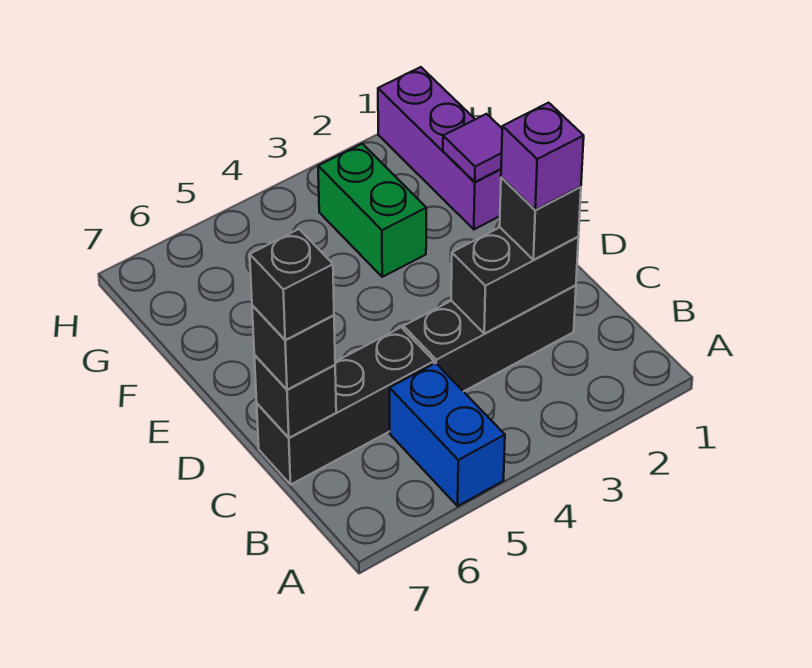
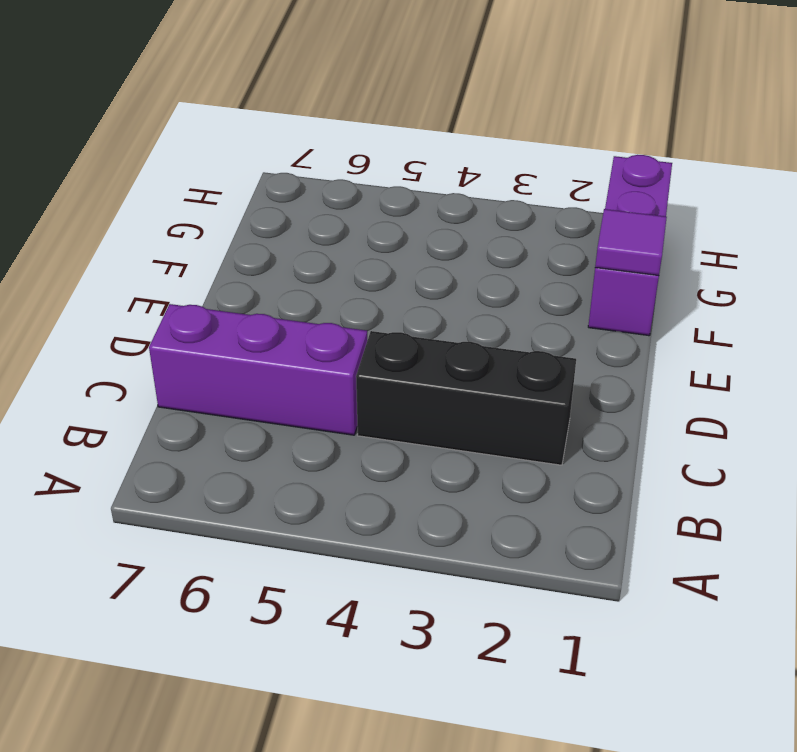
purple 1x3 brick [149,304,368,435] -> black 1x3 brick [257,327,434,484]
none -> blue 1x2 brick [390,363,505,506]
none -> green 1x2 brick [318,144,426,277]
none -> black 1x2 brick [451,227,579,334]

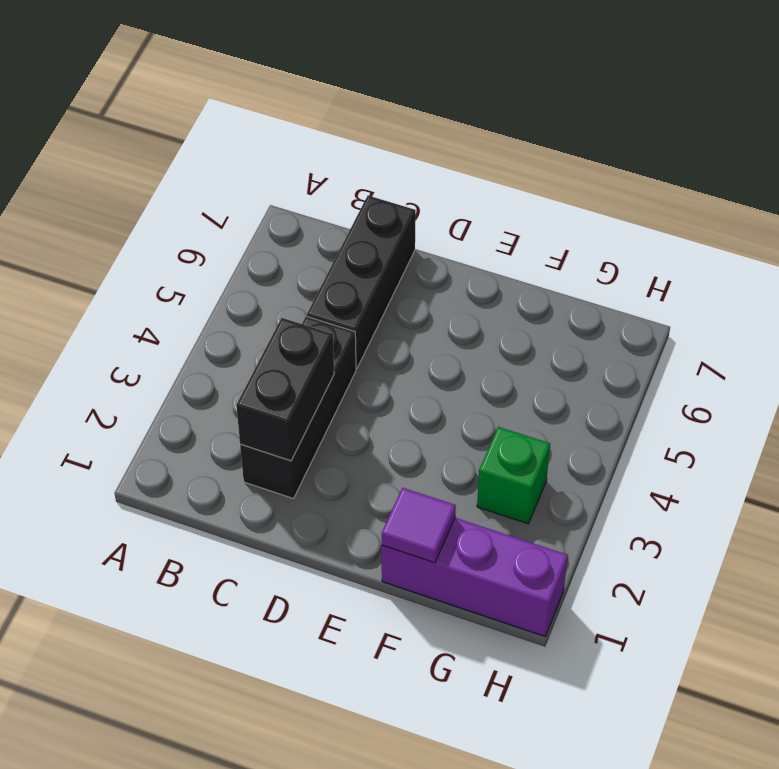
green 1x1 brick [477,427,550,524] -> green 1x2 brick [318,144,426,277]
none -> blue 1x2 brick [390,363,505,506]
none -> black 1x1 brick [254,355,336,438]
none -> black 1x1 brick [500,177,581,260]

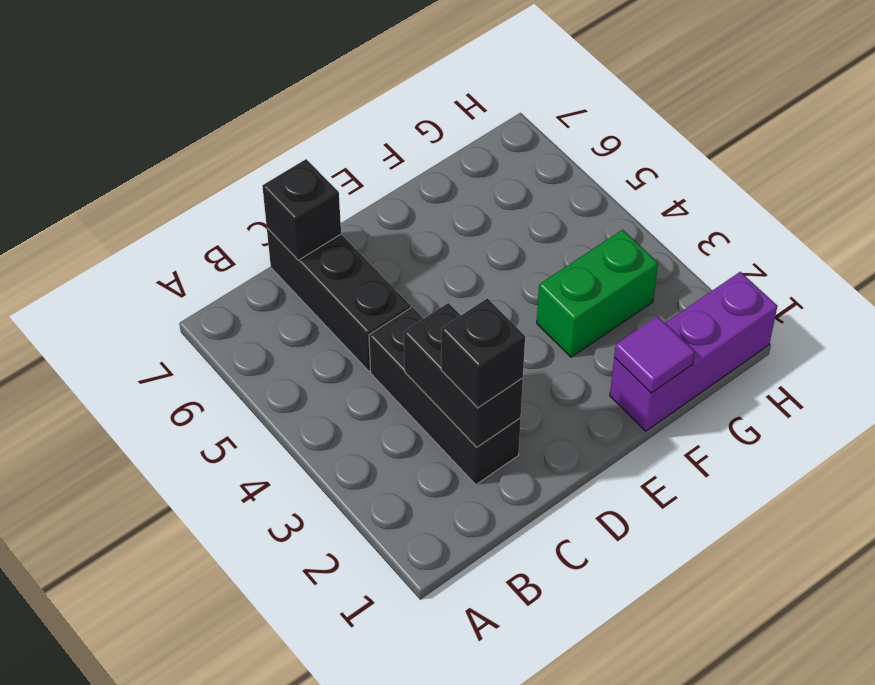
none -> blue 1x2 brick [390,363,505,506]
none -> black 1x1 brick [252,306,335,390]
none -> purple 1x1 brick [501,103,584,210]

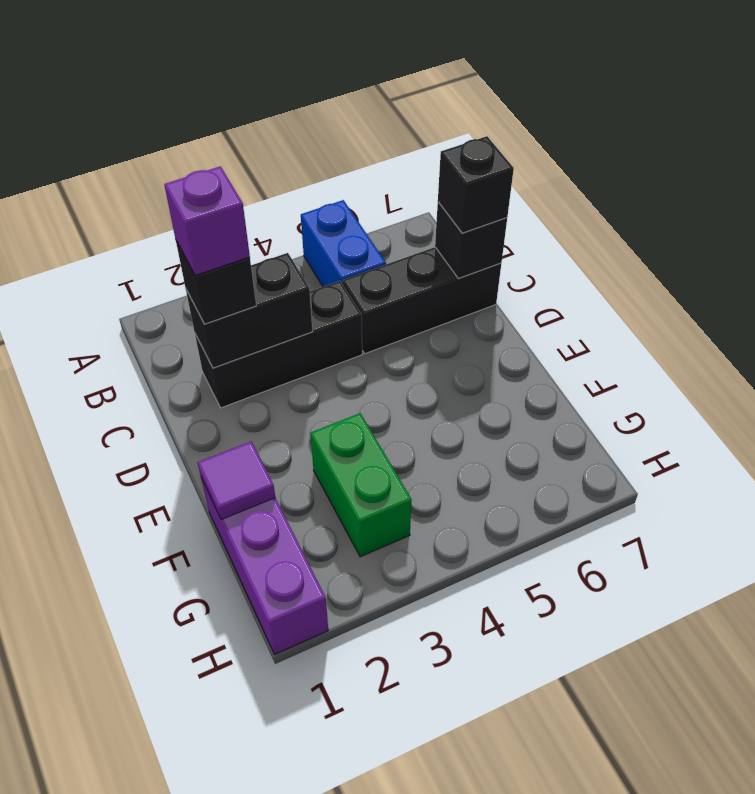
none -> black 1x1 brick [250,229,334,340]

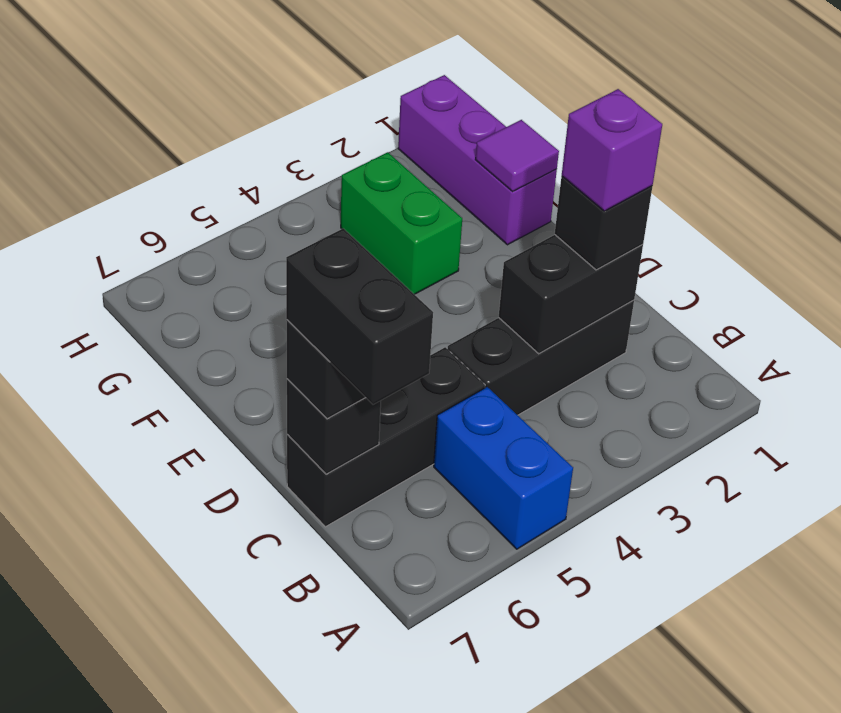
black 1x2 brick [286,228,433,405] -> black 1x1 brick [250,229,334,340]

